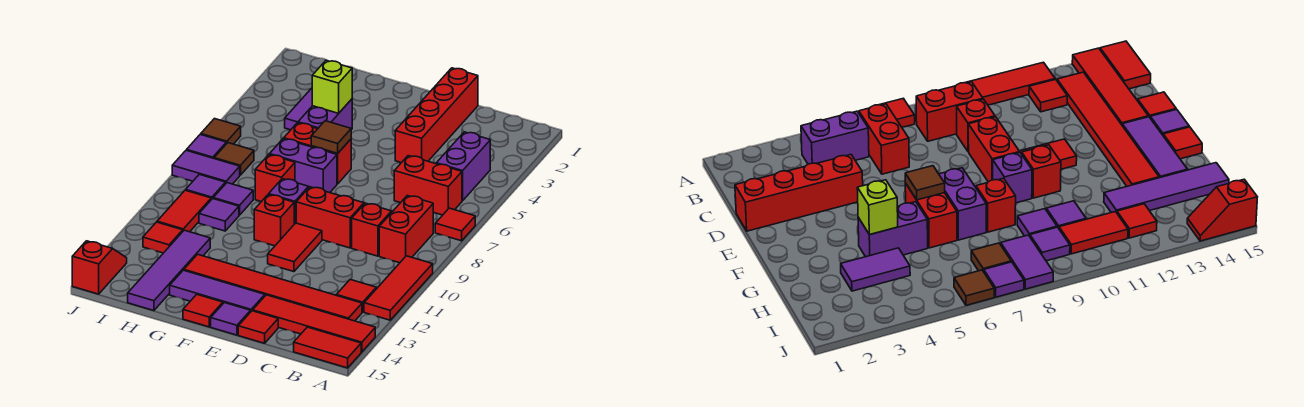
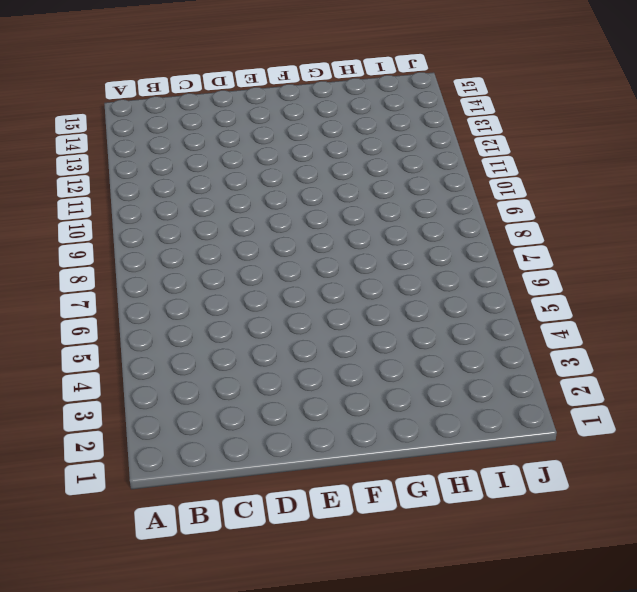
none -> red 1x1 tile [435,208,475,241]
none -> red 1x3 tile [364,256,433,320]
none -> red 1x4 tile [253,295,375,352]
none -> red 1x2 tile [294,327,361,368]

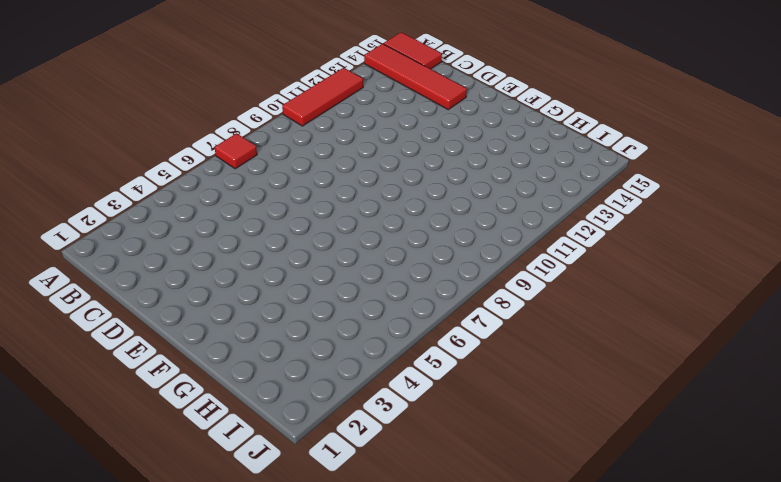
none -> purple 1x2 brick [436,132,490,201]
none -> red 1x2 brick [394,156,462,215]
none -> red 1x2 brick [379,196,433,263]
none -> red 1x1 tile [336,280,376,312]

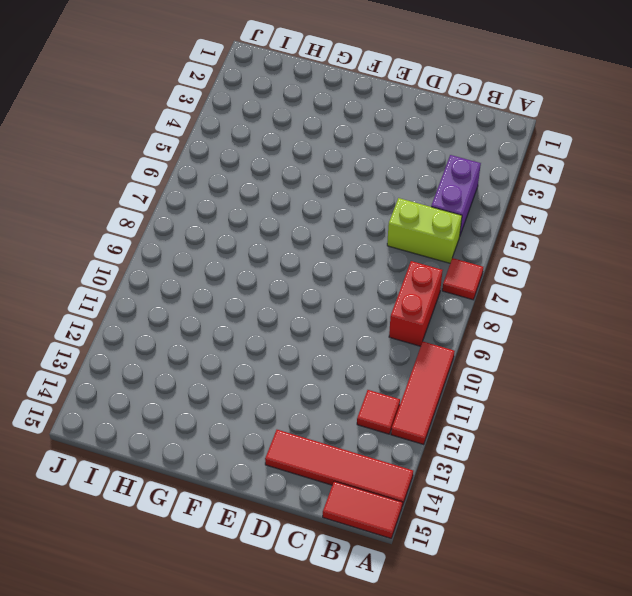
lime 1x2 brick [387,198,462,263] -> red 1x2 brick [394,156,462,215]
none -> red 1x6 tile [184,254,362,321]
none -> red 1x1 brick [352,203,392,256]
none -> red 1x4 brick [395,68,478,163]
none -> red 1x2 brick [296,187,364,248]

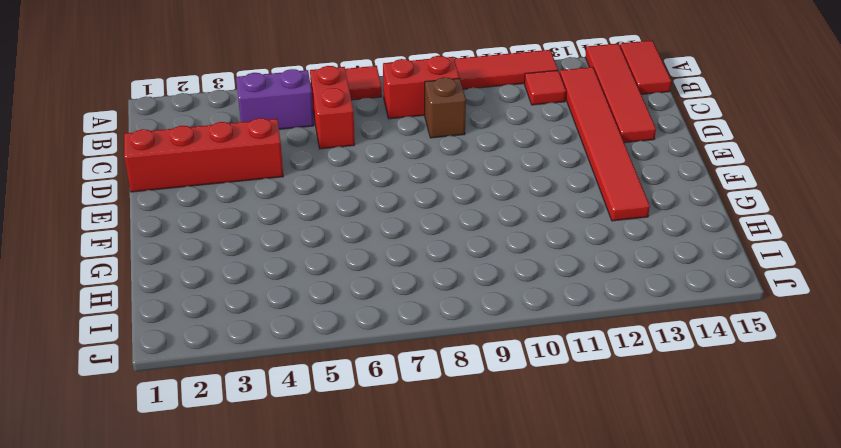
brown 1x1 brick [425,77,466,138] -> red 1x1 brick [352,203,392,256]
none -> red 1x2 brick [296,187,364,248]
none -> red 1x1 tile [238,311,278,343]
none -> red 1x2 tile [268,223,322,272]
none -> purple 1x3 tile [170,270,265,311]

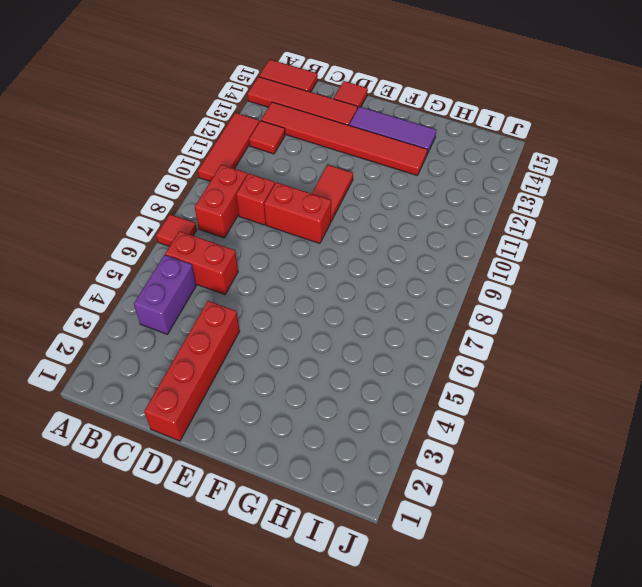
none -> purple 1x1 tile [211,303,251,335]
none -> red 1x2 brick [284,123,351,184]
none -> purple 1x2 brick [269,139,337,193]
none -> purple 1x1 brick [269,179,309,224]

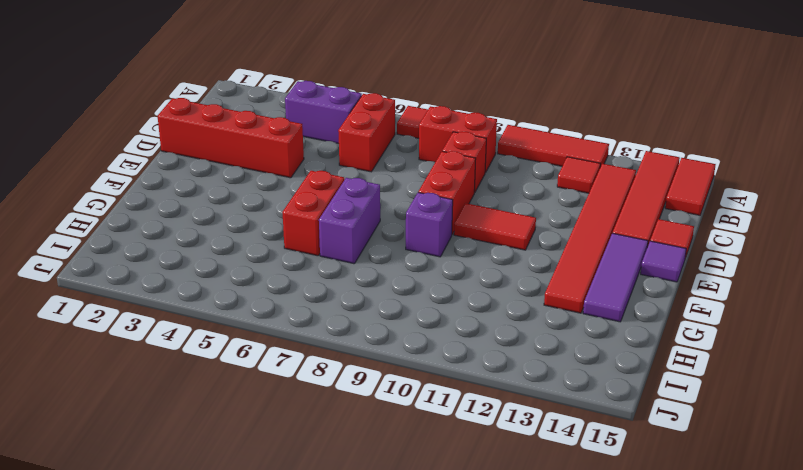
none -> red 1x1 brick [254,195,294,246]
none -> red 1x1 tile [183,294,223,327]
none -> purple 1x2 brick [298,99,352,130]
none -> red 1x1 brick [255,155,295,202]

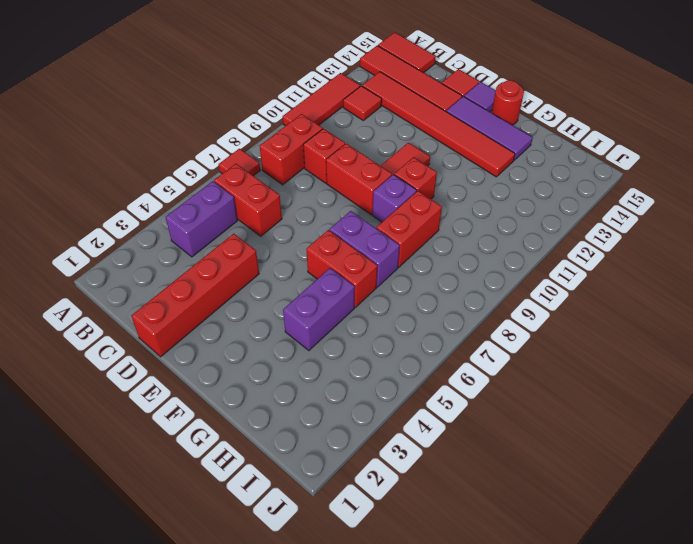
red 1x1 round brick [492,80,524,125] -> red 1x1 tile [183,294,223,327]
red 1x2 brick [376,191,442,267] -> red 1x1 brick [255,155,295,202]
none -> purple 1x2 tile [285,88,312,130]
none -> purple 1x1 tile [213,183,253,215]
none -> purple 1x1 tile [199,199,239,231]
none -> purple 1x4 tile [128,230,210,311]

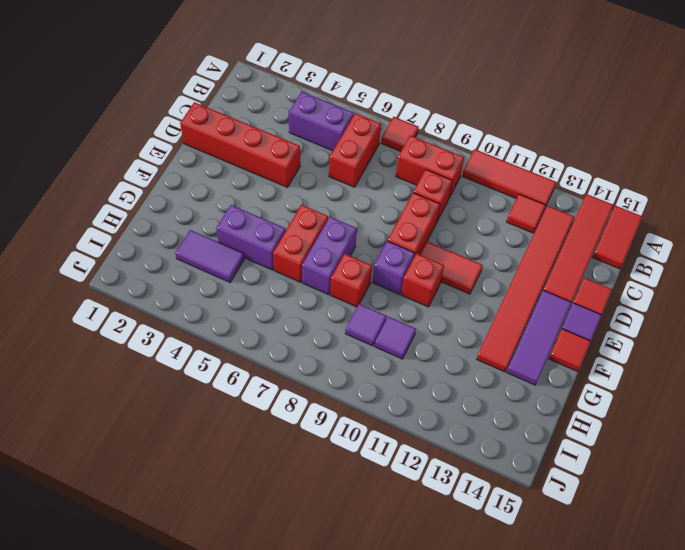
none -> purple 1x4 tile [128,230,210,311]
none -> brown 1x1 tile [214,143,254,175]
none -> purple 1x2 tile [172,150,240,184]
none -> purple 1x1 tile [186,174,226,200]

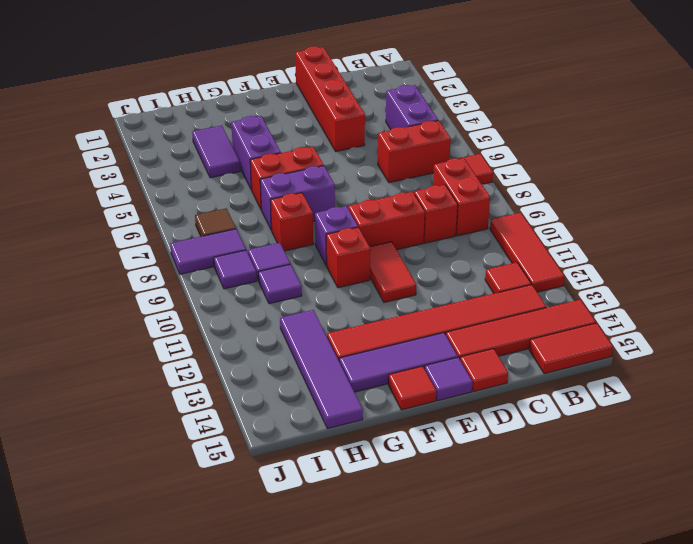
none -> red 1x2 tile [157,190,211,232]
none -> red 1x1 tile [143,222,183,253]
none -> brown 1x1 tile [201,119,241,144]
none -> purple 1x1 tile [187,134,226,158]

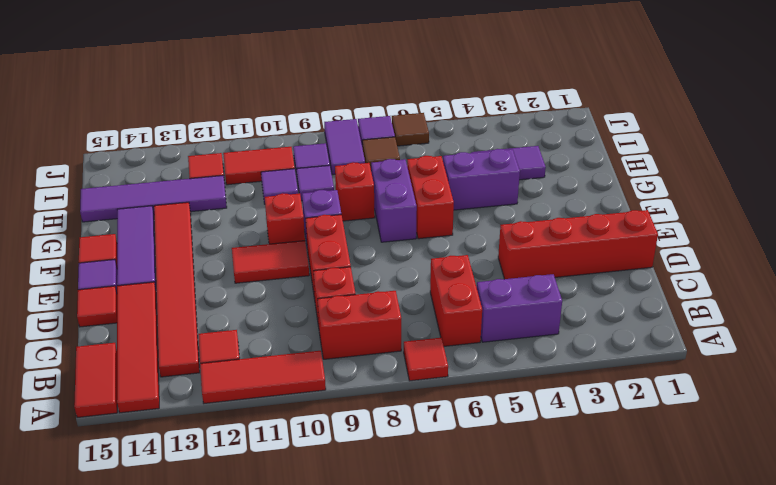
none -> red 1x2 slope [72,241,127,294]
none -> brown 1x1 tile [311,121,351,153]
none -> lime 1x1 brick [312,60,352,113]

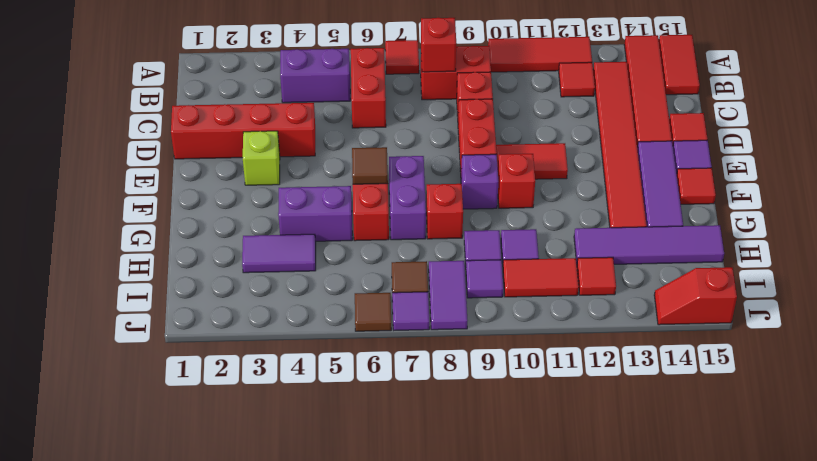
red 1x1 brick [421,18,456,72] -> none
lime 1x1 brick [243,131,280,185] -> lime 1x1 brick moved to [312,60,352,113]

